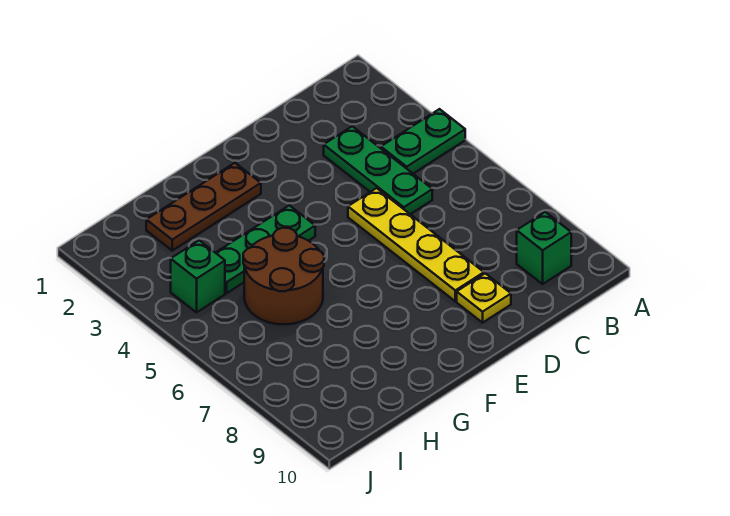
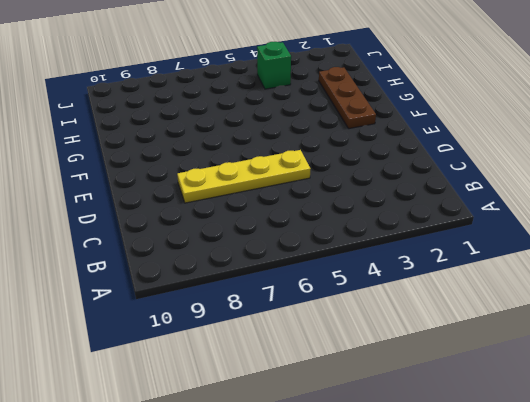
none -> green 1x2 plate [381,109,465,174]
none -> green 1x1 brick [517,212,571,284]

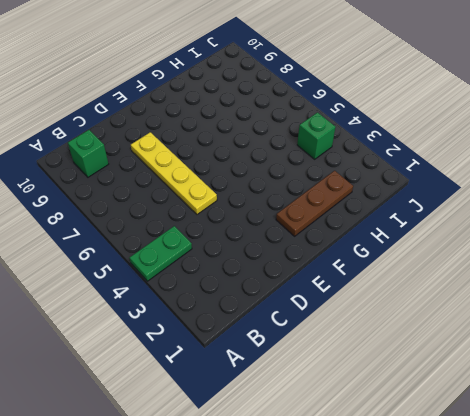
none -> green 1x3 plate [324,126,432,214]
none -> yellow 1x1 plate [457,273,511,323]

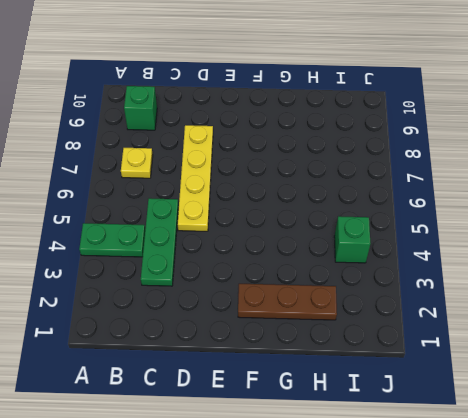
yellow 1x1 plate [121,148,153,178] -> yellow 1x1 plate moved to [457,273,511,323]
none -> green 1x3 plate [216,205,315,293]
none -> brown 2x2 round brick [243,228,324,324]

